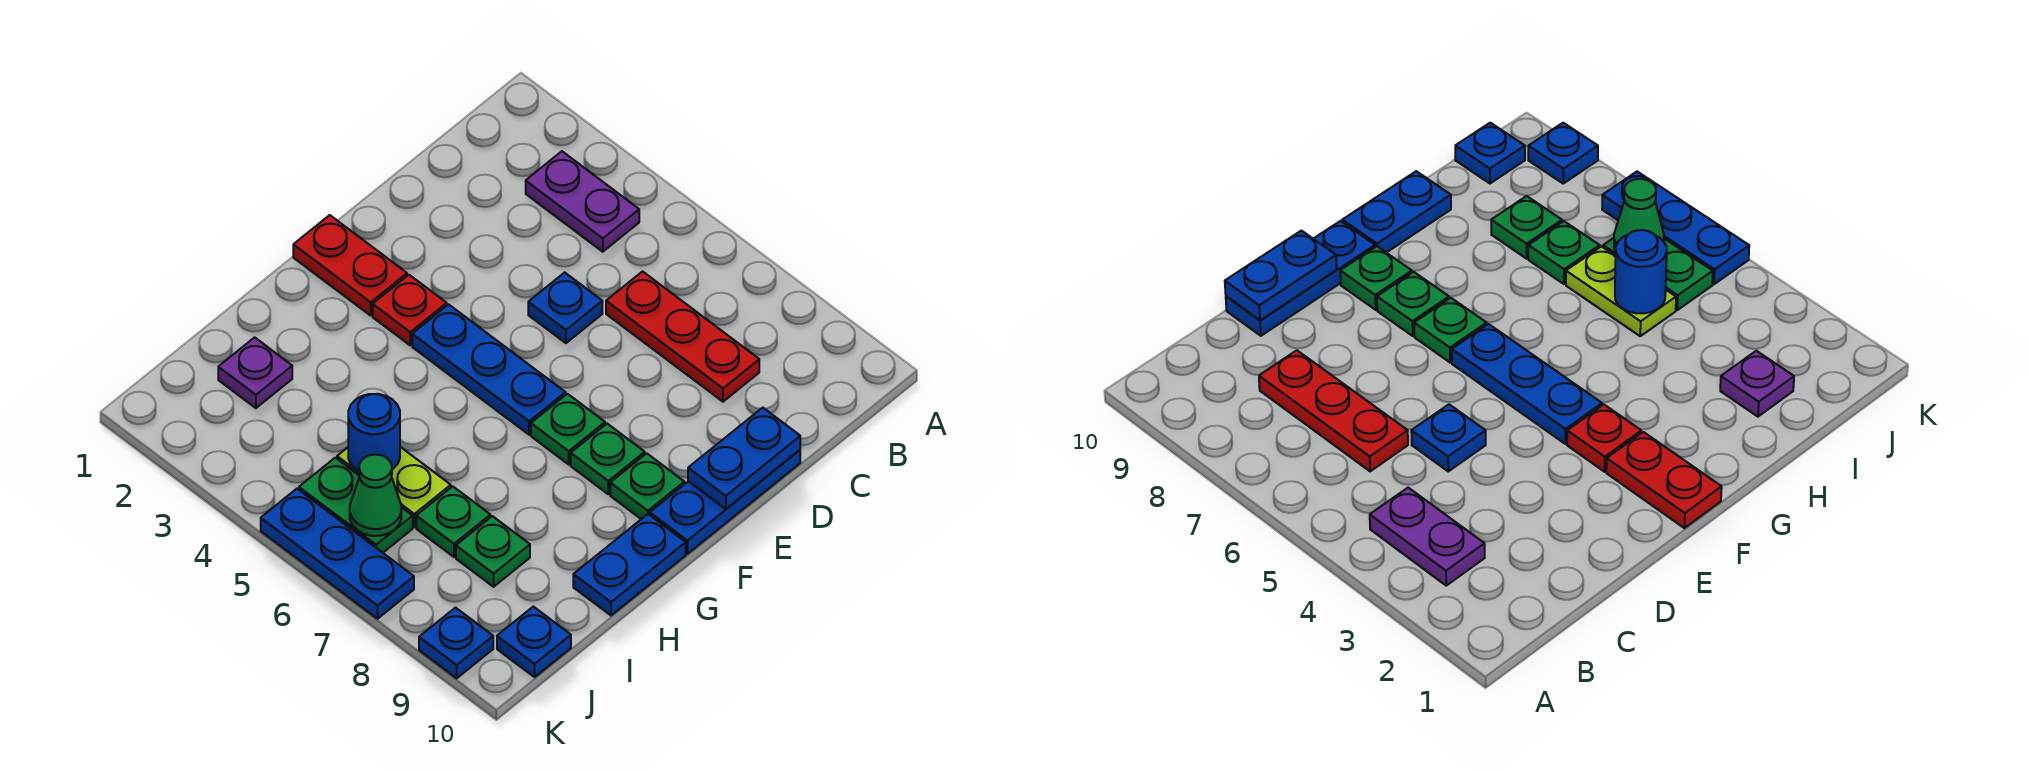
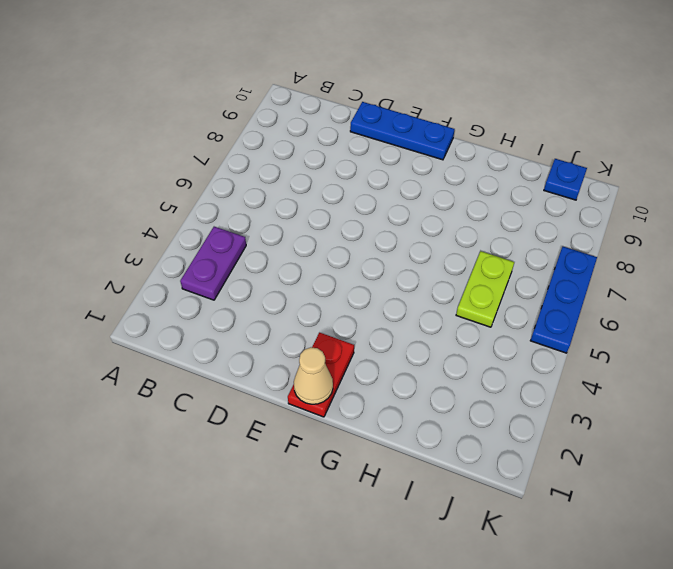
tan 1x1 cone [294,347,333,404] -> none
none -> red 1x3 plate [606,271,759,402]
none -> blue 1x1 plate [528,272,602,343]
none -> red 1x1 plate [373,275,447,345]

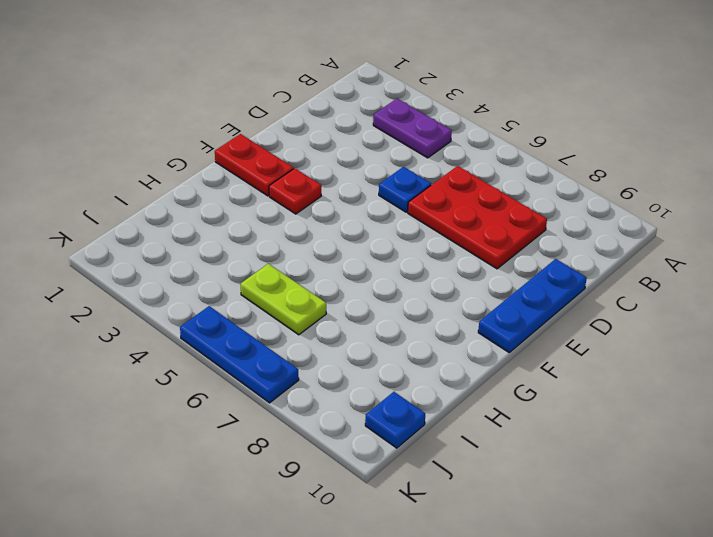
red 2x3 plate [408,166,547,269] -> red 1x3 plate [606,271,759,402]
none -> blue 1x3 plate [412,304,566,435]
none -> green 1x1 plate [531,394,605,464]
none -> green 1x1 plate [571,424,645,494]

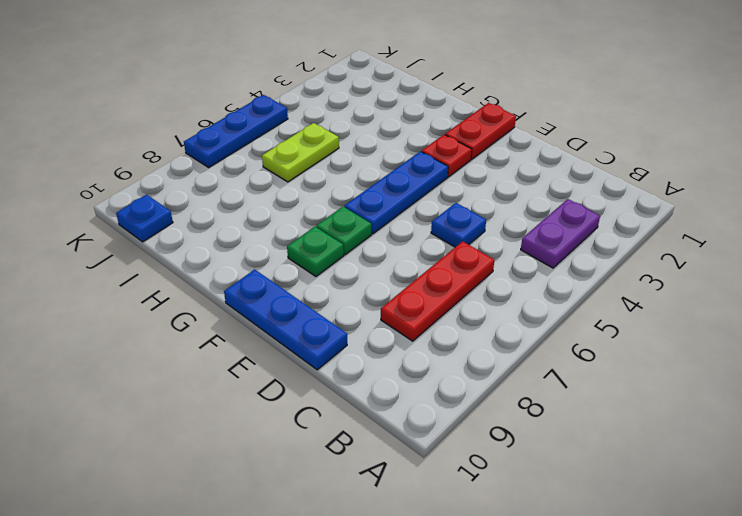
none -> green 1x1 plate [610,453,684,519]
none -> blue 1x2 plate [573,514,686,615]
none -> purple 1x1 plate [218,337,292,408]

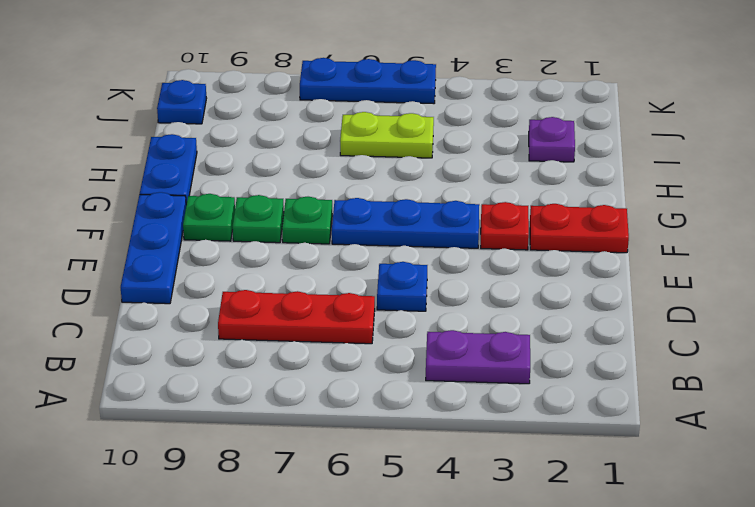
none -> green 1x1 plate [416,486,490,557]
none -> green 1x1 plate [456,516,530,587]
none -> green 1x2 plate [299,458,413,553]

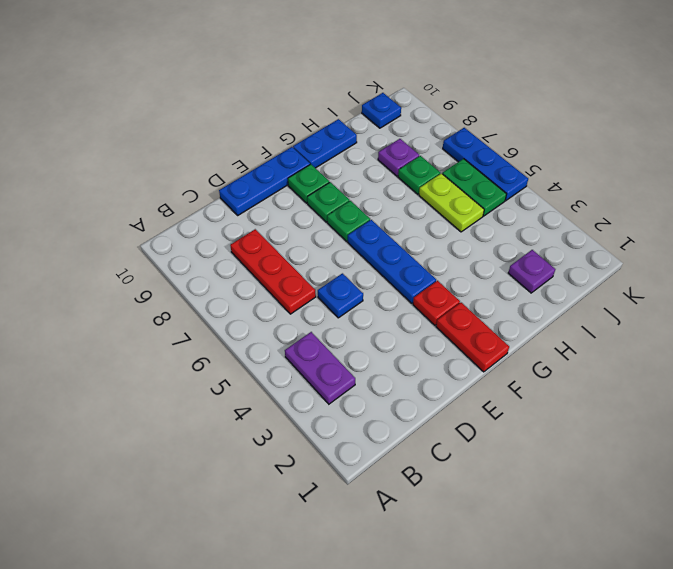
purple 1x1 plate [378,139,419,176] -> green 1x1 plate [456,516,530,587]
none -> blue 1x1 plate [419,608,493,678]
none -> blue 1x2 plate [688,408,800,509]
none -> blue 1x1 round brick [348,394,400,471]

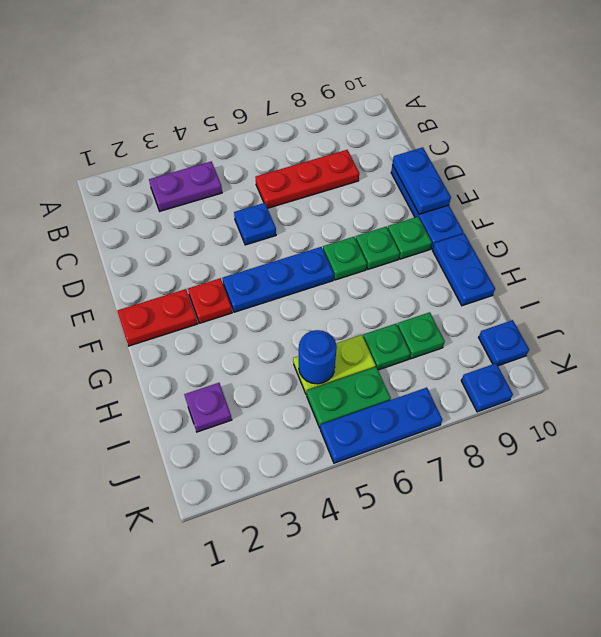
none -> green 1x1 cone [350,455,401,536]

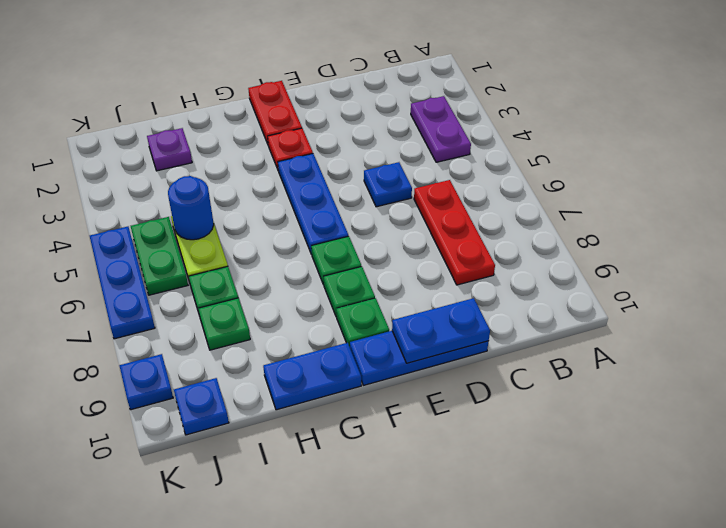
none -> green 1x1 cone [350,455,401,536]

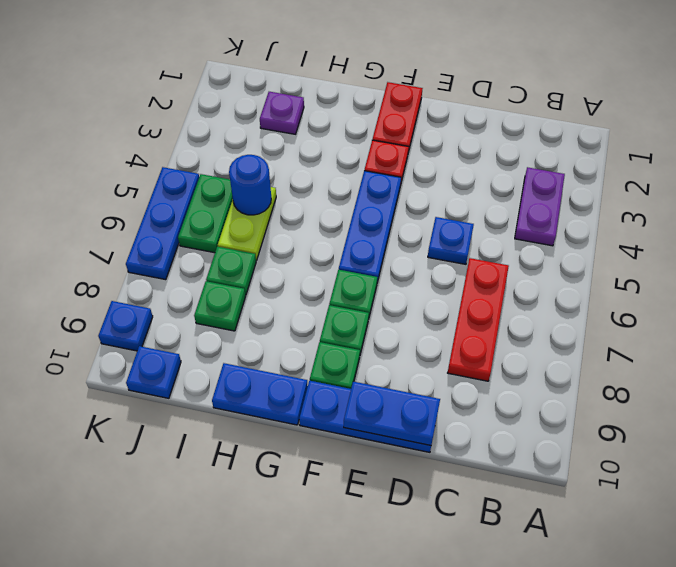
none -> green 1x1 cone [350,455,401,536]

